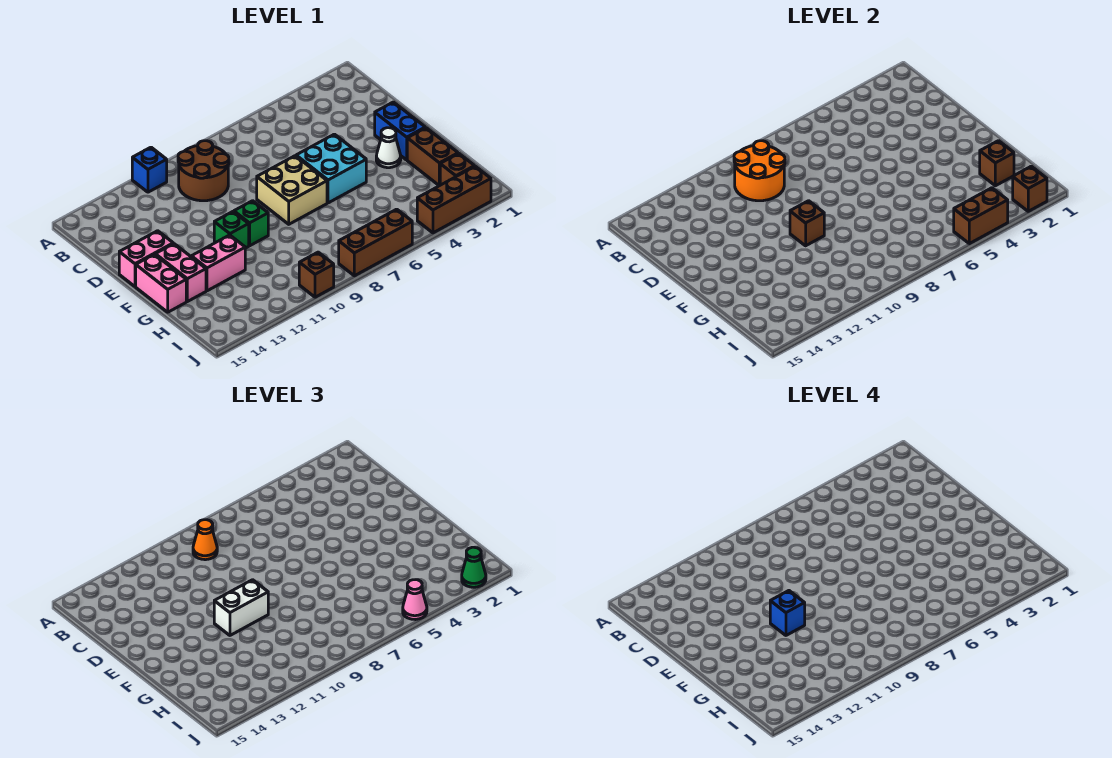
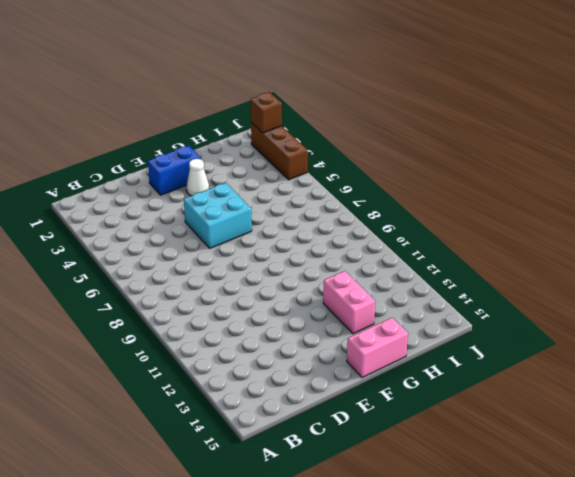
none -> blue 1x1 brick [132,147,167,192]
none -> brown 2x2 round brick [178,141,229,201]
none -> tan 2x2 brick [257,156,327,224]

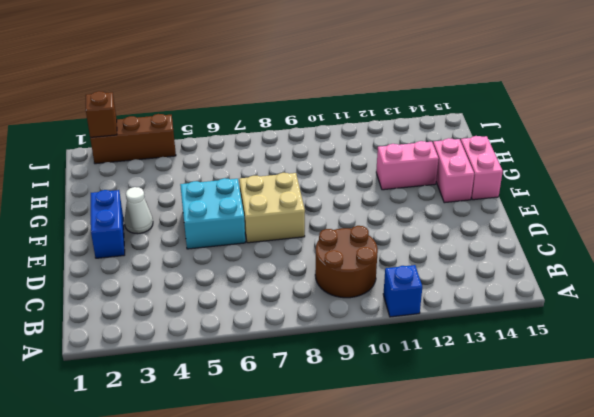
none -> pink 1x2 brick [119,231,173,286]
none -> green 1x1 brick [234,201,268,246]
none -> green 1x1 brick [214,212,249,248]

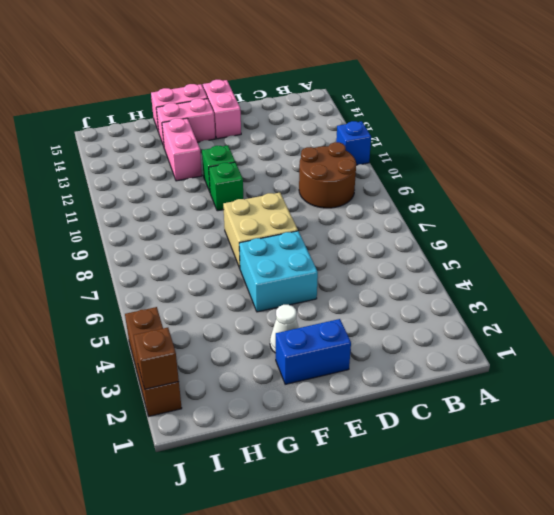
none -> brown 1x2 brick [407,128,458,186]
none -> brown 1x1 brick [440,154,475,185]
none -> brown 1x3 brick [339,209,412,276]

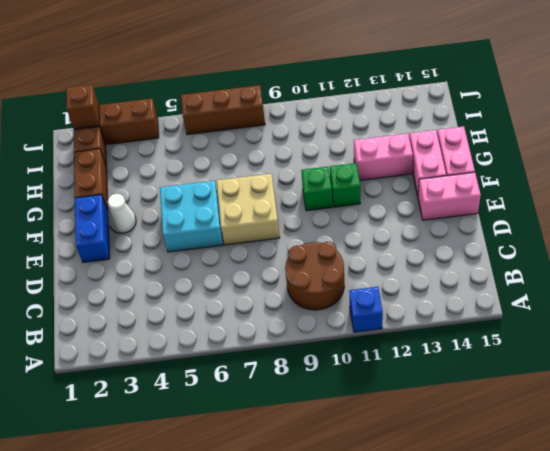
none -> brown 1x1 brick [299,252,334,297]
none -> orange 2x2 round brick [734,141,785,201]
none -> brown 1x1 brick [790,201,824,246]

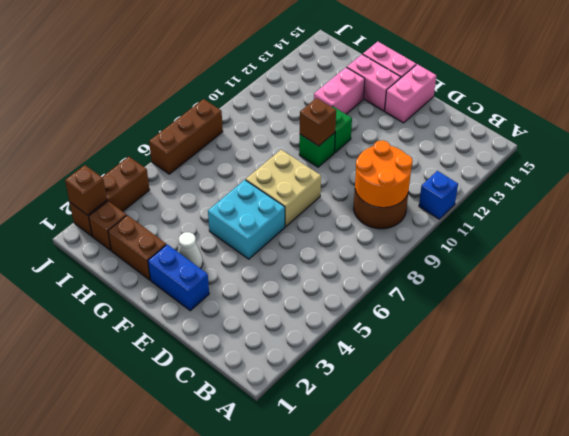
none -> brown 1x1 brick [299,252,334,297]
none -> brown 1x1 brick [980,141,1014,186]
none -> brown 1x2 brick [954,188,1008,244]

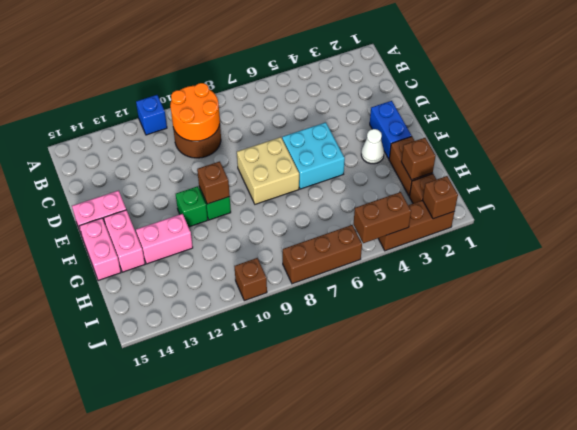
none -> orange 1x1 cone [193,520,217,560]
none -> white 1x2 brick [214,580,268,635]
none -> green 1x1 cone [462,547,486,587]

